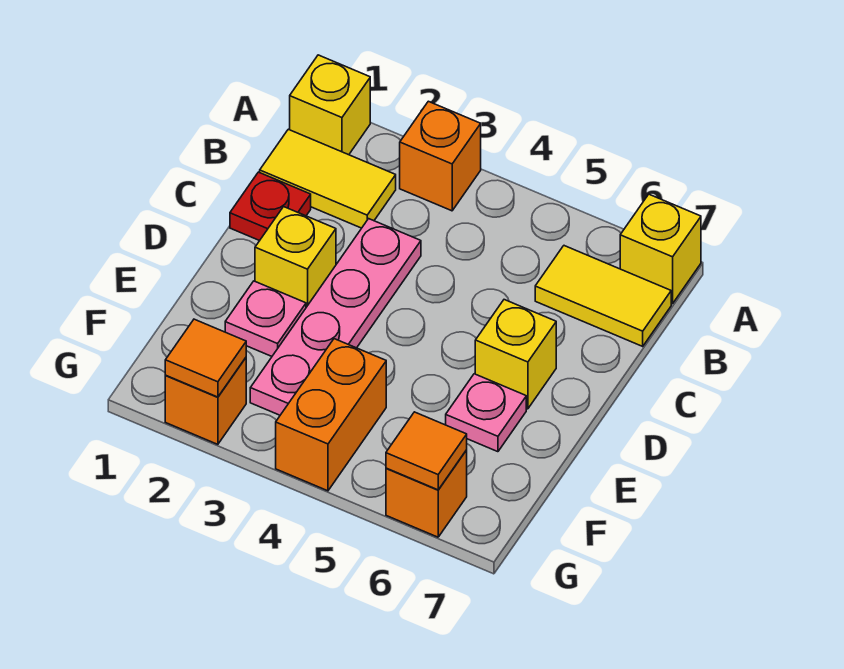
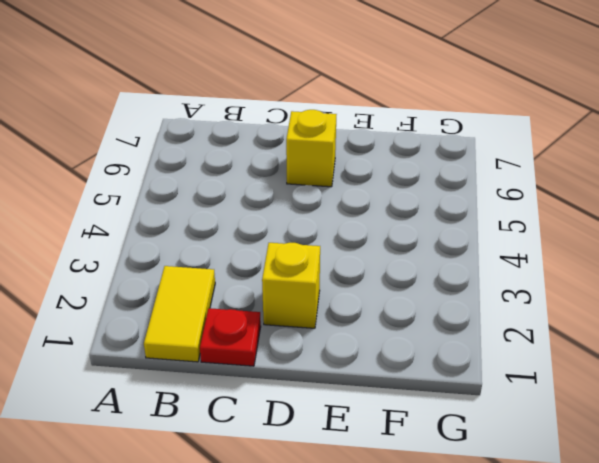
none -> yellow 1x1 brick [290,55,370,155]
none -> orange 1x1 brick [400,101,481,211]
none -> yellow 1x1 brick [620,194,701,304]

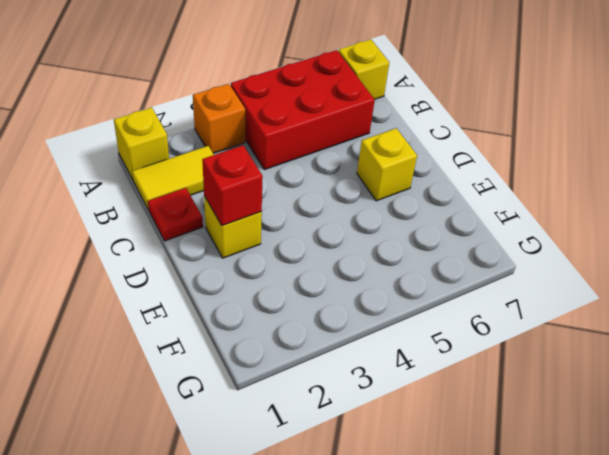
red 2x3 brick [231,50,375,170] -> yellow 1x2 tile [535,246,671,346]
red 1x1 brick [202,145,263,226] -> none
none -> pink 1x4 plate [250,219,421,415]
none -> pink 1x1 plate [225,281,306,356]
none -> pink 1x1 plate [446,374,526,452]

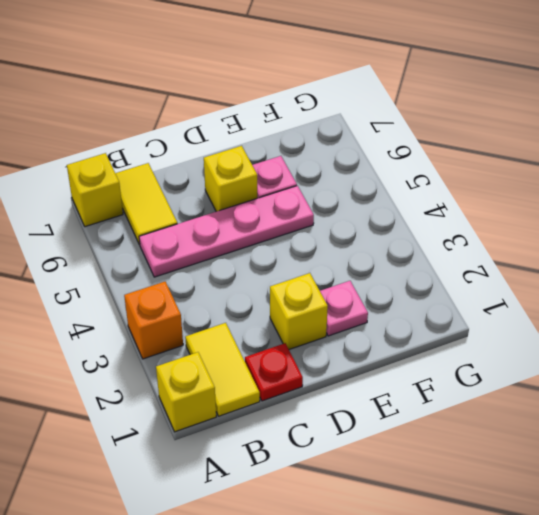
pink 1x4 plate [139,186,314,277] -> pink 1x4 plate moved to [250,219,421,415]
none -> orange 1x2 brick [276,339,386,491]
none -> orange 1x1 brick [165,358,246,444]
none -> orange 1x1 brick [386,450,467,537]

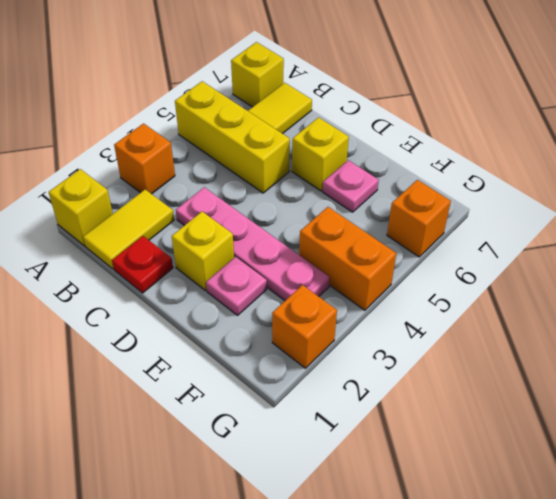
yellow 1x3 brick [175,81,290,193] -> none
none -> orange 1x1 tile [165,319,246,397]
none -> orange 1x1 tile [386,412,467,490]

